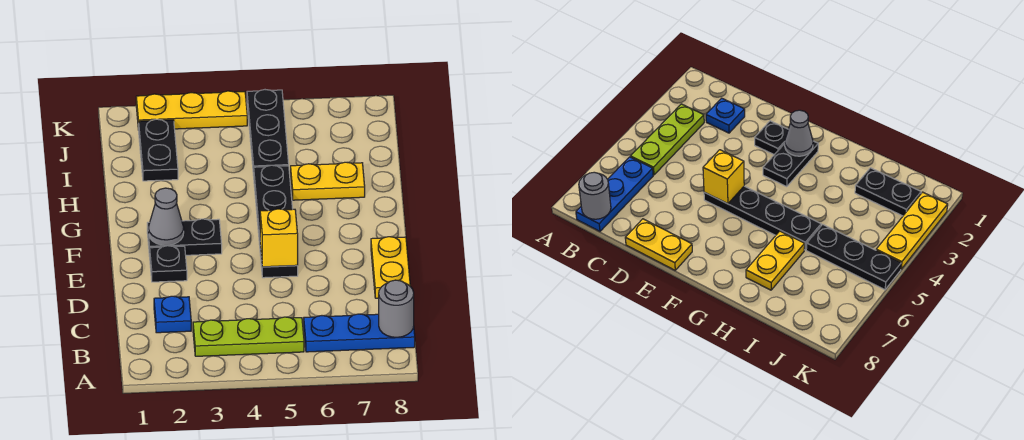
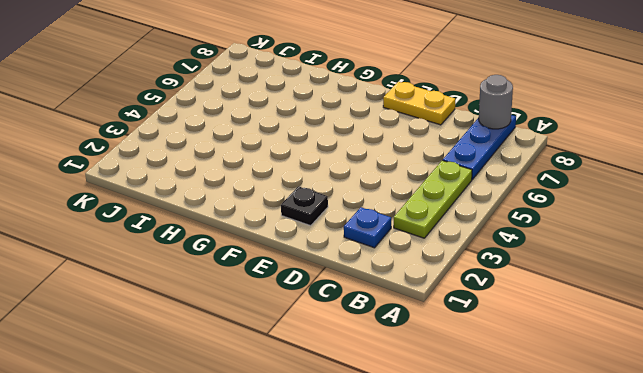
none -> black 1x4 plate [254,165,298,278]
none -> black 1x2 plate [147,219,222,256]
none -> yellow 1x2 plate [291,162,365,200]

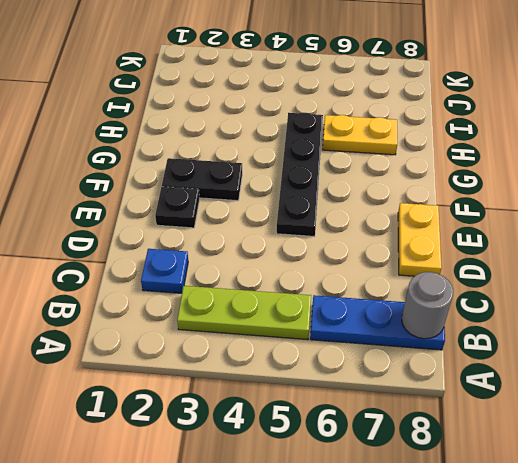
none -> black 1x2 plate [139,119,178,181]
none -> black 1x3 plate [247,90,289,176]
none -> yellow 1x3 plate [136,91,247,130]

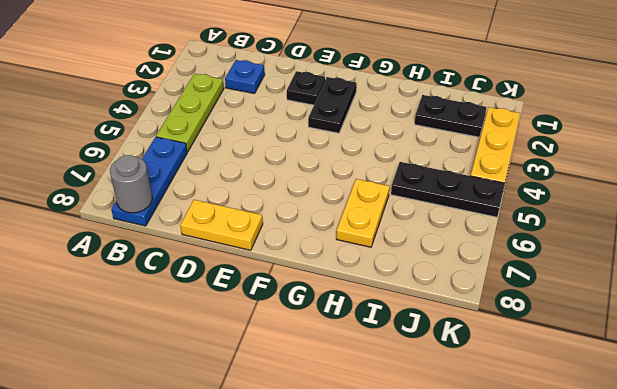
none -> black 1x4 plate [254,165,298,278]
none -> yellow 1x1 brick [260,209,298,267]
none -> grey 1x1 cone [148,188,184,245]

